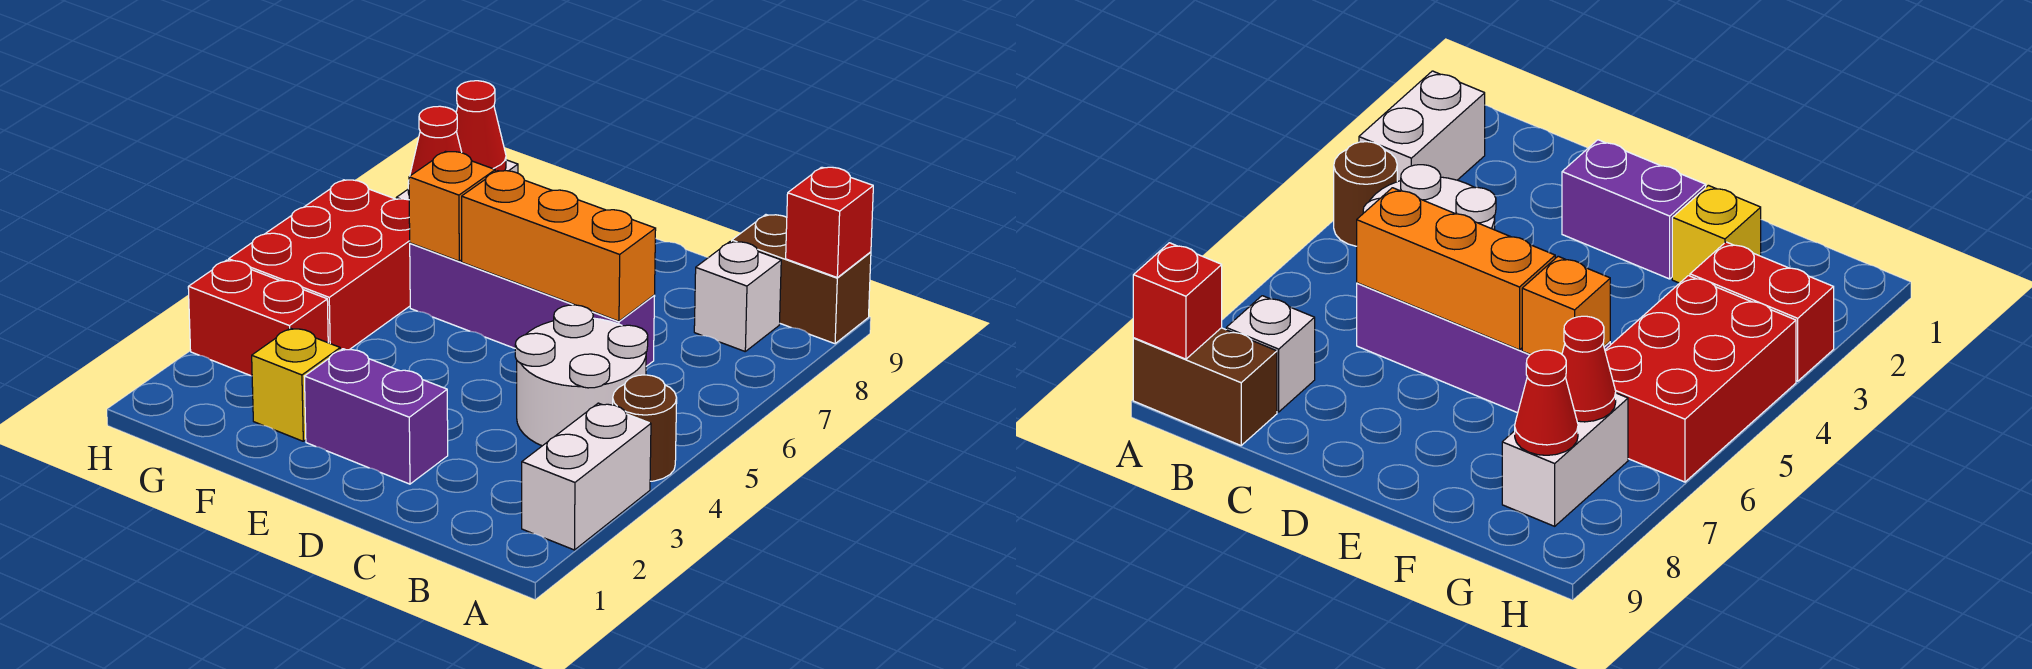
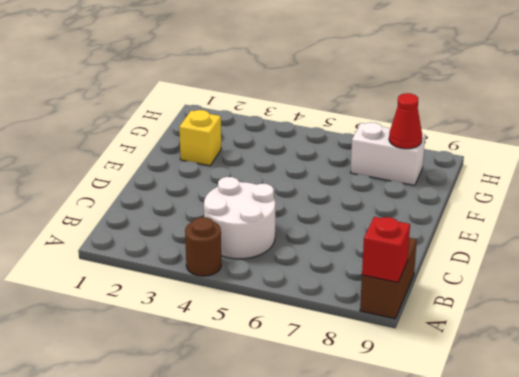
none -> white 1x2 brick [522,403,651,550]
none -> white 1x1 brick [694,241,781,351]
none -> purple 1x4 brick [410,243,655,366]

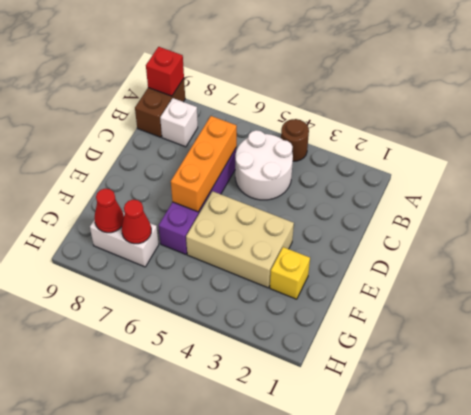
tan 2x3 brick [186,191,294,288] -> none
none -> white 1x2 brick [522,403,651,550]
none -> purple 1x2 brick [305,349,448,484]
none -> red 1x2 brick [188,260,328,376]

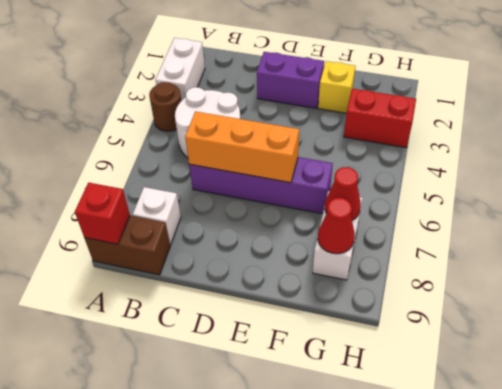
none -> red 2x3 brick [229,180,410,350]
none -> orange 1x1 brick [409,152,495,261]

